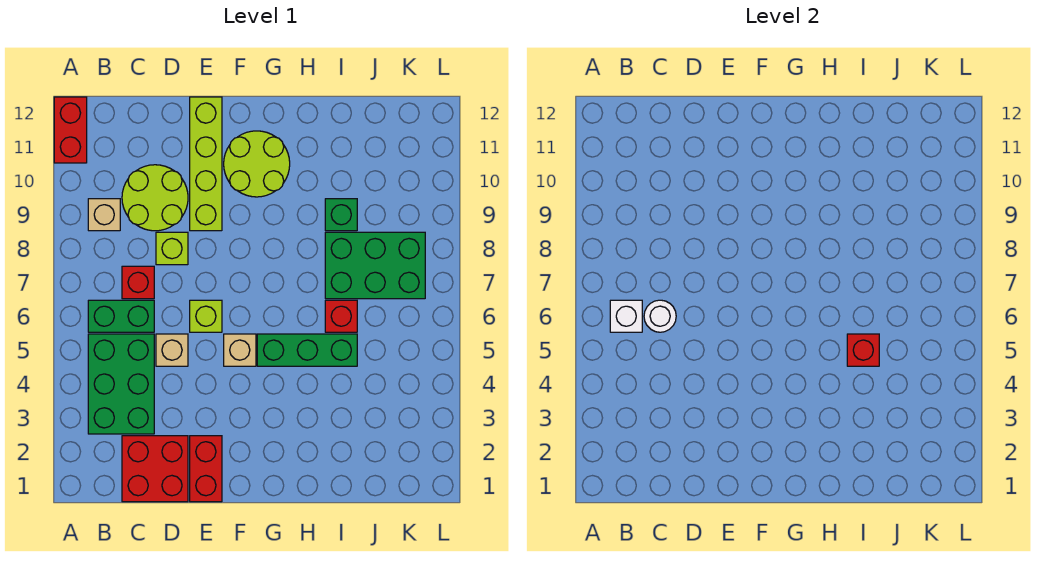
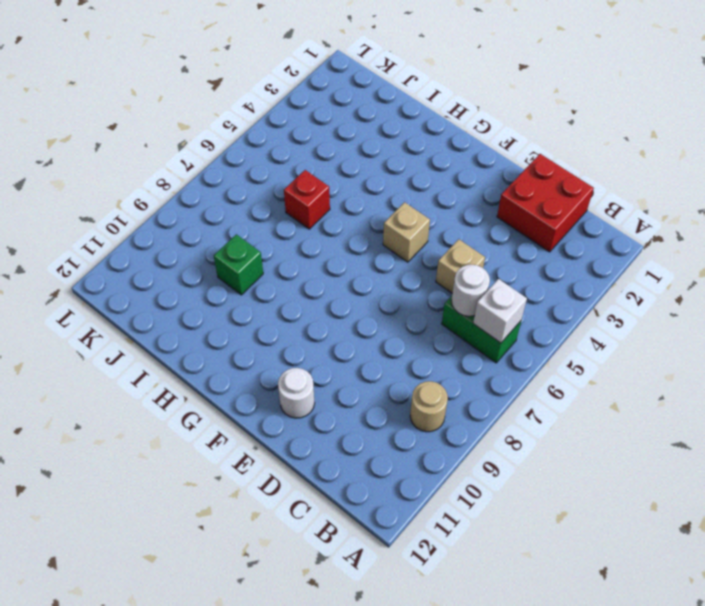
tan 1x1 round brick [410,381,448,432] -> tan 1x1 brick [88,199,120,231]
white 1x1 round brick [278,368,315,418] -> lime 1x4 brick [190,97,222,231]
none -> red 1x2 brick [54,97,87,163]
none -> green 2x3 brick [88,334,154,434]
none -> red 1x1 brick [122,266,154,299]

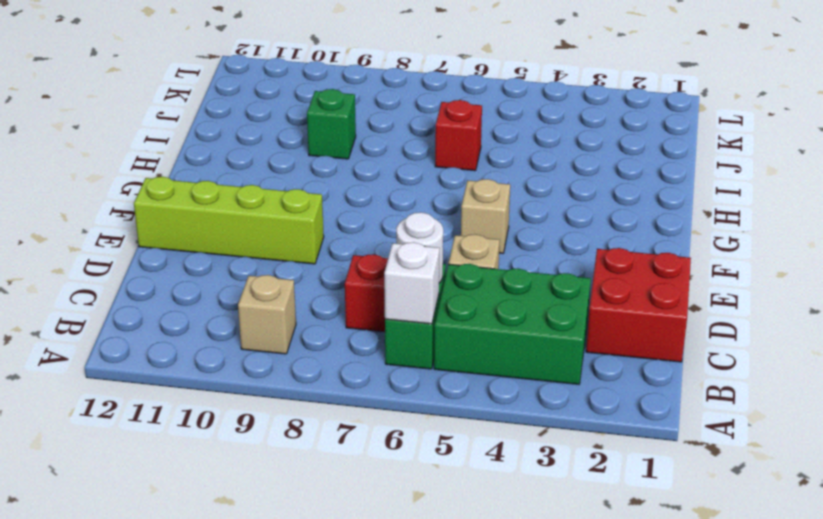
none -> red 1x2 brick [54,97,87,163]
none -> lime 2x2 round brick [122,165,188,231]
none -> lime 1x1 brick [156,232,188,265]

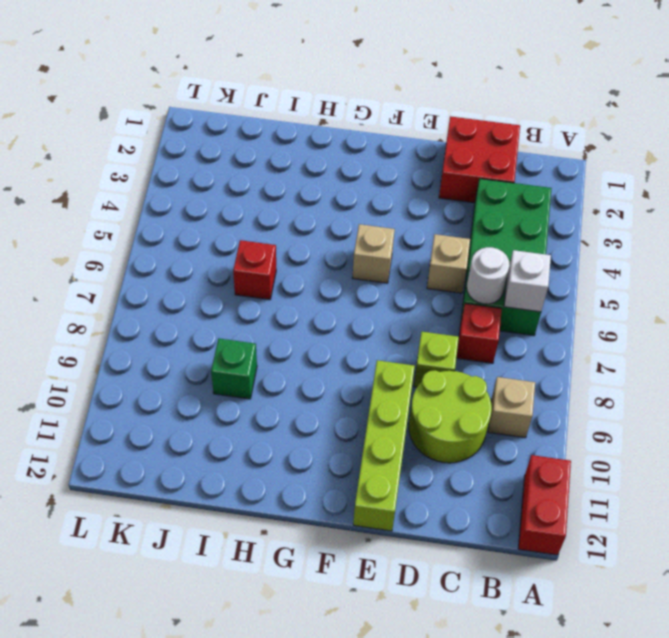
none -> red 1x2 brick [190,436,222,502]
none -> lime 1x1 brick [190,300,222,332]
none -> lime 2x2 round brick [224,131,290,197]

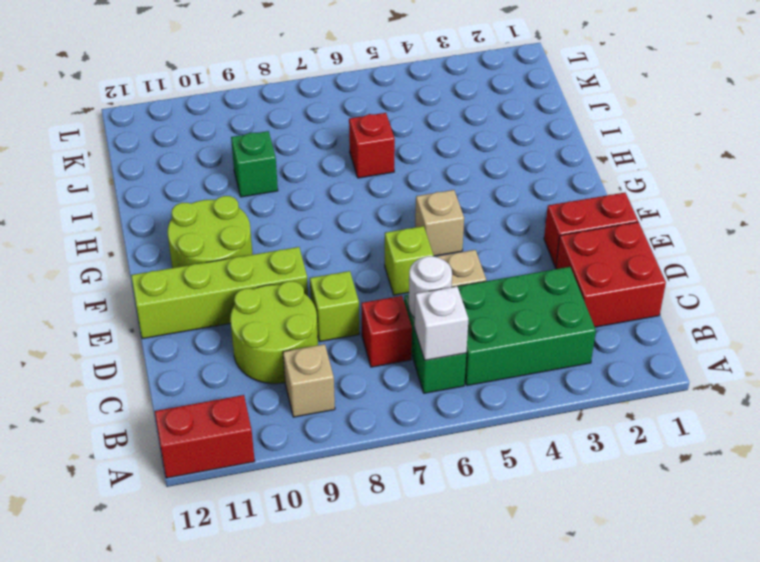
none -> green 1x3 brick [257,334,357,366]
none -> green 2x3 brick [325,232,425,299]
none -> red 1x1 brick [847,334,879,366]

